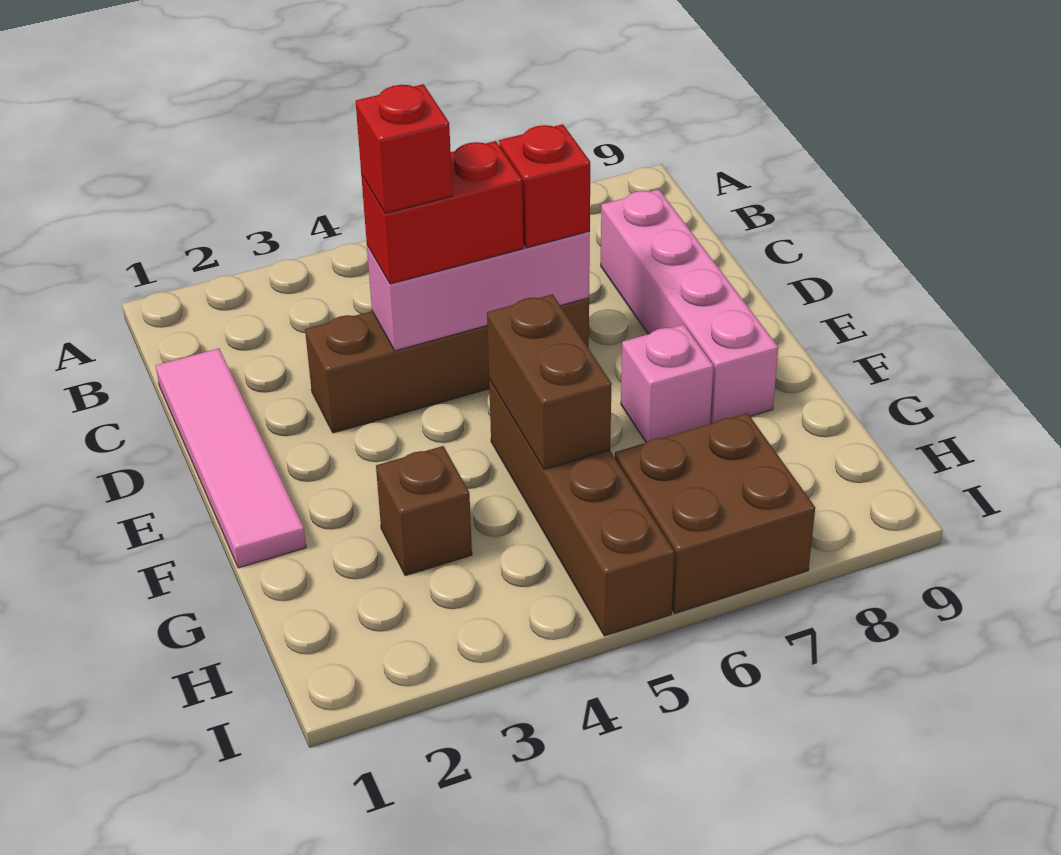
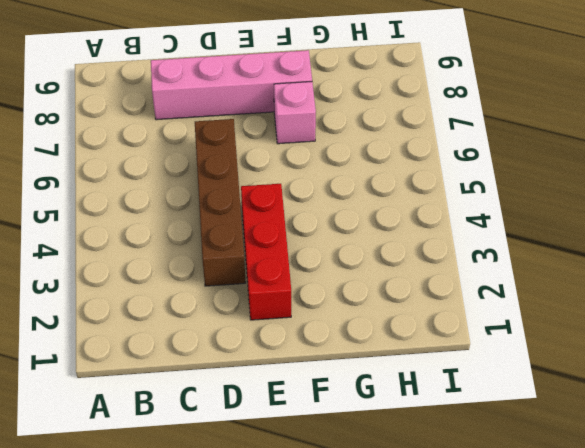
red 1x3 brick [241,184,291,320] -> none
none -> pink 1x4 tile [156,348,306,568]
none -> brown 1x4 brick [489,379,674,636]
none -> brown 1x1 brick [376,446,472,576]

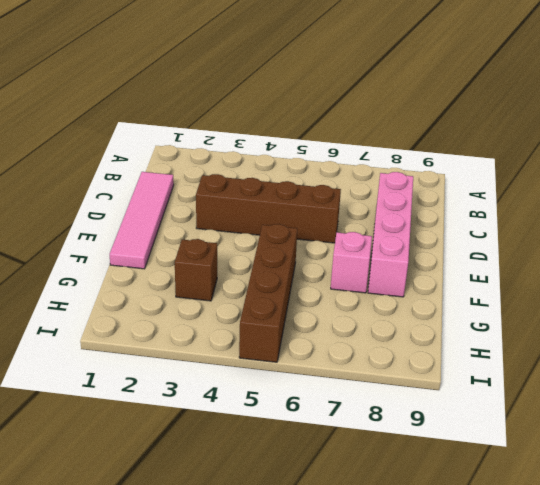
none -> brown 2x2 brick [615,413,815,613]
none -> pink 1x3 brick [367,231,590,351]
none -> brown 1x2 brick [487,294,612,469]

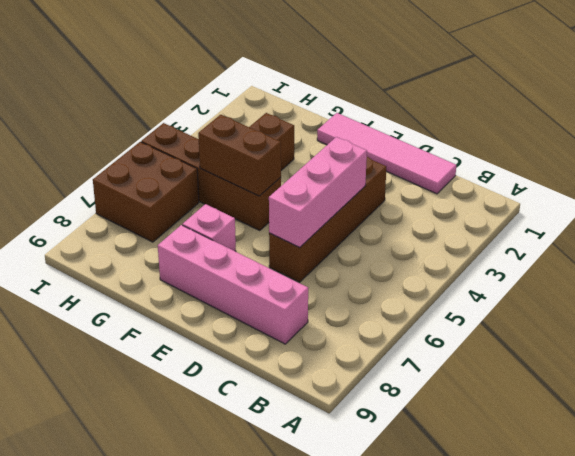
none -> red 1x2 brick [361,141,523,284]
none -> red 1x1 brick [499,124,590,248]
none -> red 1x1 brick [356,84,452,213]

